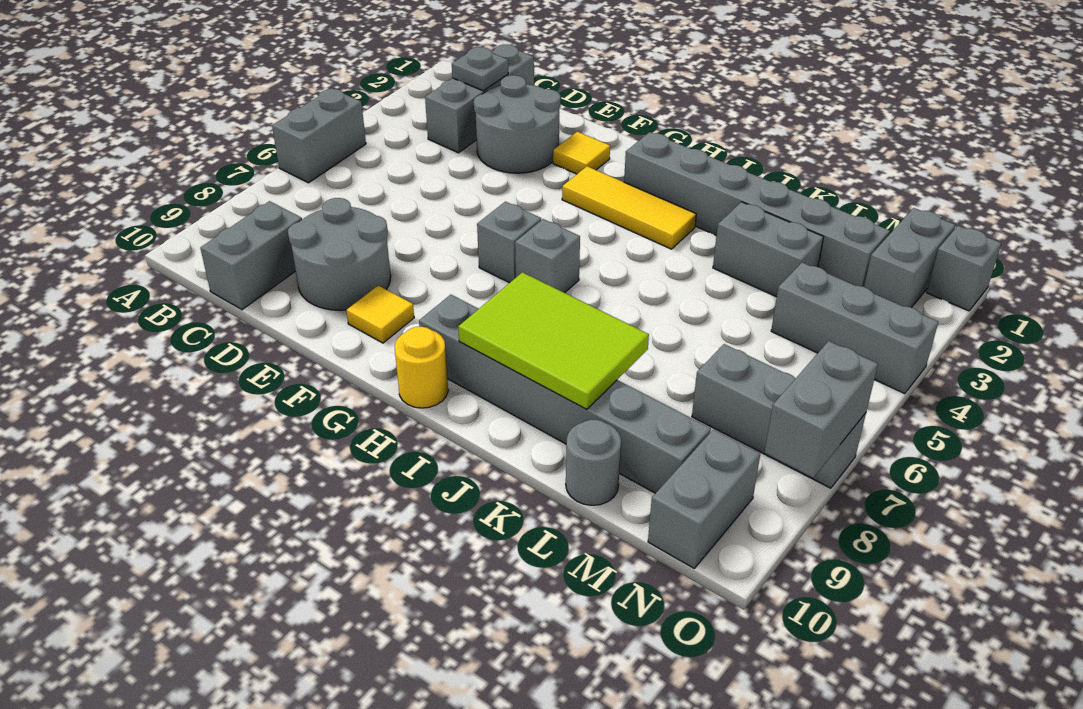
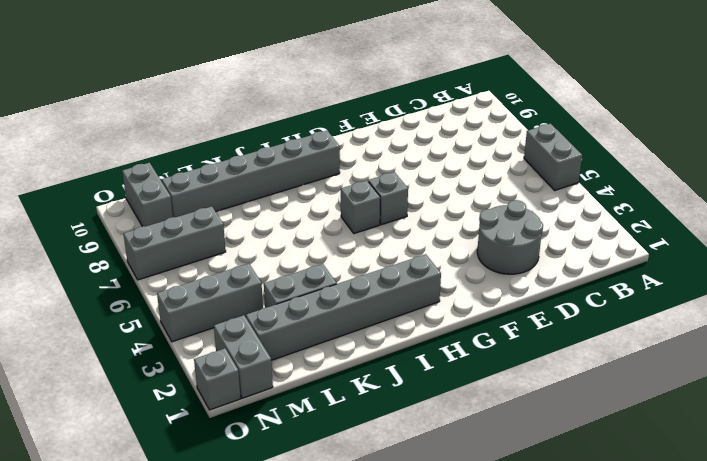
none -> grey 1x3 brick [425,45,534,153]
none -> grey 1x2 brick [200,201,302,310]
none -> grey 2x2 round brick [288,198,391,310]

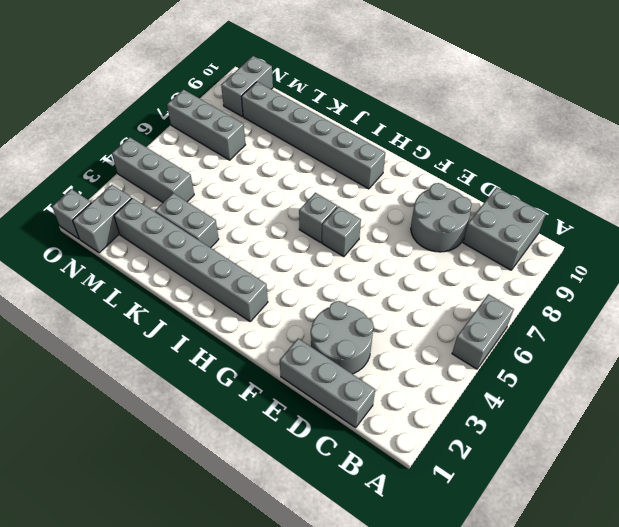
grey 2x2 brick [463,187,545,270] -> grey 1x2 brick [200,201,302,310]
grey 1x3 brick [280,339,375,428] -> grey 1x3 brick turned to [425,45,534,153]
none -> yellow 1x1 tile [553,132,610,174]
none -> yellow 1x1 tile [346,286,414,343]
none -> yellow 1x3 tile [562,166,696,249]

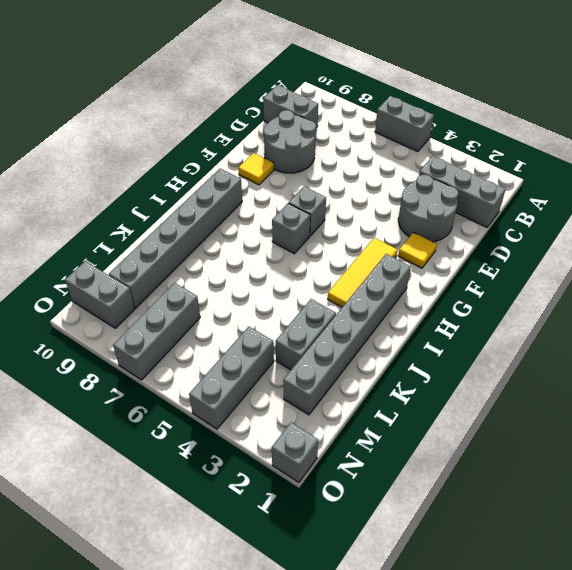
none -> yellow 1x1 round brick [394,327,448,408]
none -> grey 1x1 round brick [566,420,621,505]
none -> grey 1x2 brick [864,208,956,307]

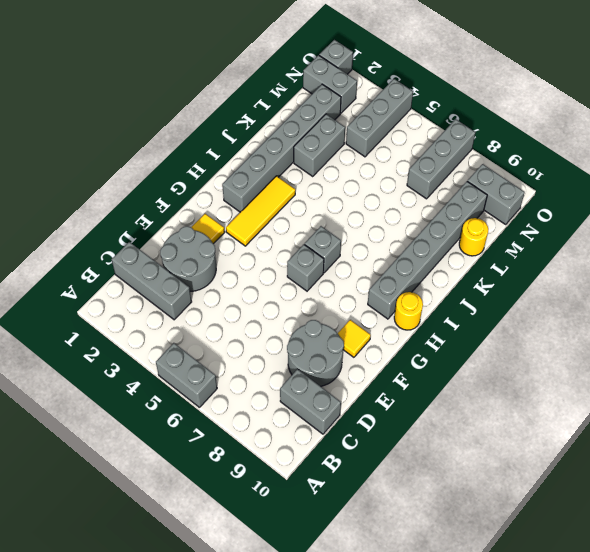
yellow 1x1 round brick [459,218,488,256] -> grey 1x1 round brick [566,420,621,505]
none -> grey 1x1 plate [452,47,508,91]
none -> lime 2x3 tile [458,272,649,409]
none -> grey 1x2 brick [764,341,878,478]

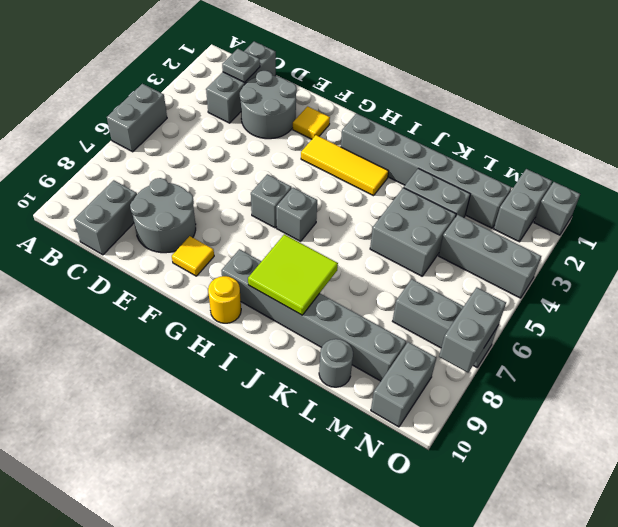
lime 2x2 tile [248,234,338,315] -> lime 2x3 tile [458,272,649,409]
grey 2x2 brick [370,188,456,276] -> none

